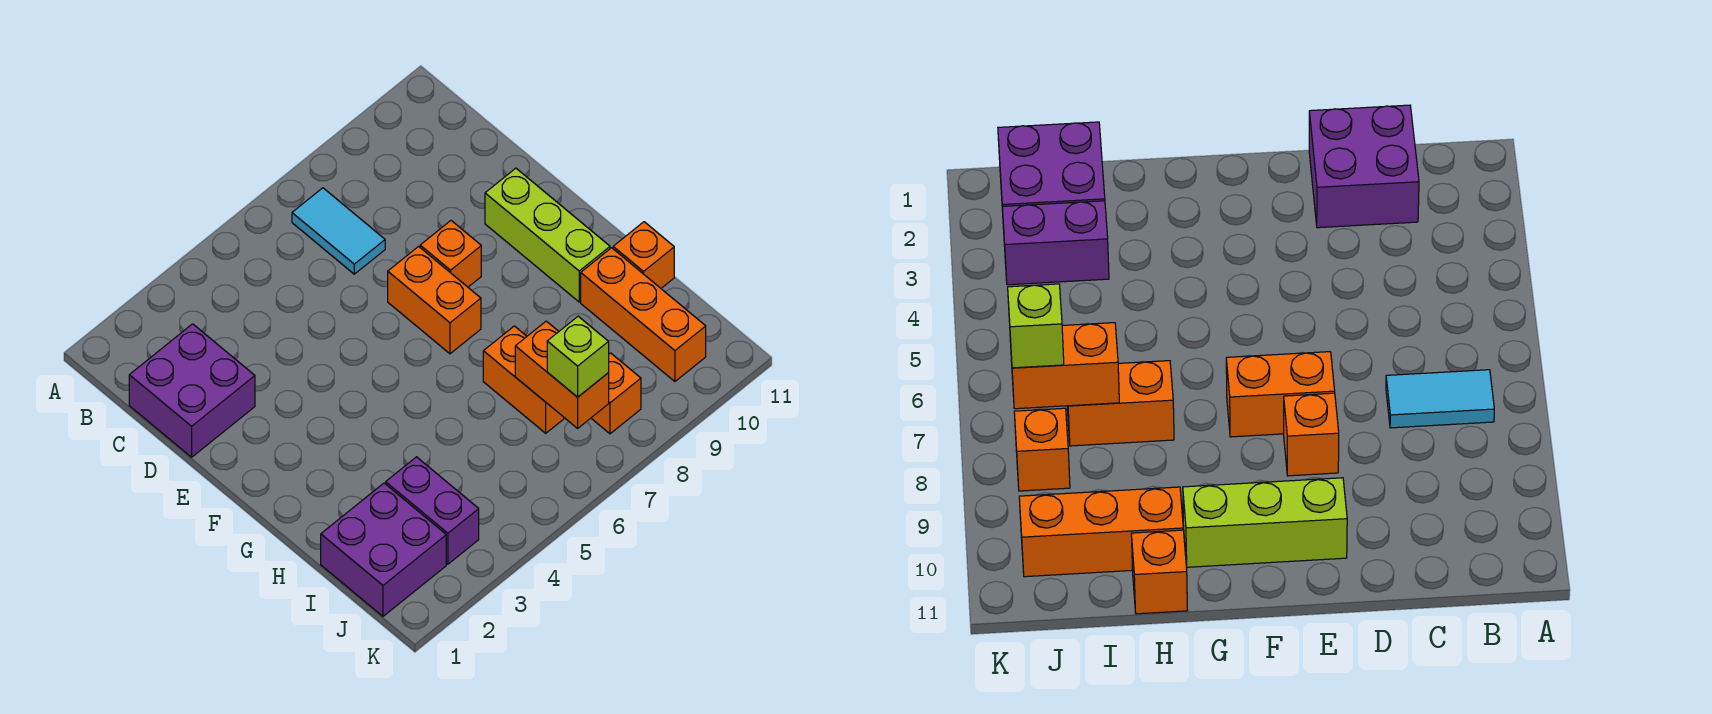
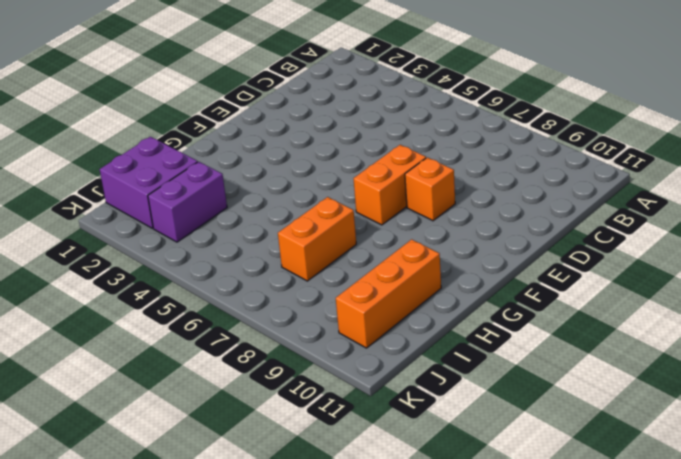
none -> cyan 1x2 tile [292,188,385,274]
none -> purple 2x2 brick [129,324,255,457]
none -> lime 1x3 brick [485,168,610,302]

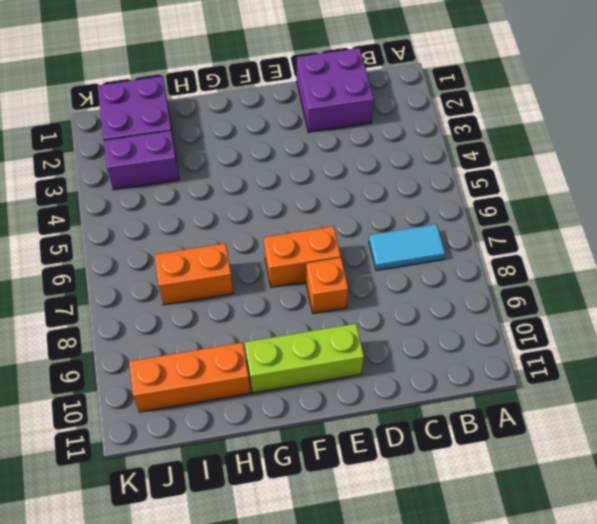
none -> orange 1x1 brick [613,222,674,288]
none -> orange 1x1 brick [591,353,641,434]
none -> orange 1x2 brick [515,321,609,428]

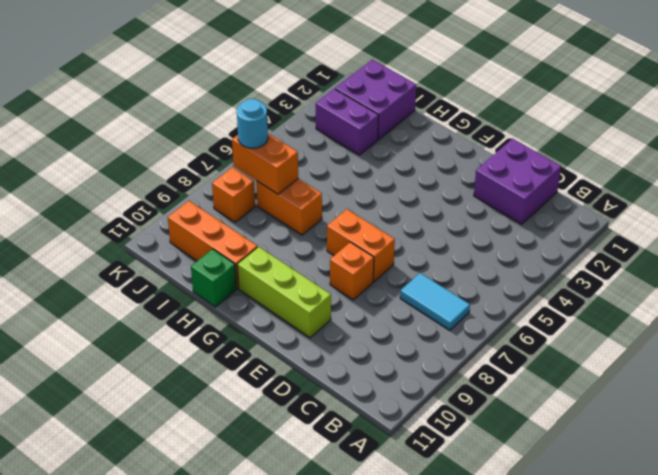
green 1x1 brick [191,249,237,307] -> orange 1x1 brick [613,222,674,288]
cyan 1x1 round brick [237,99,268,148] -> lime 1x1 brick [547,316,609,397]

